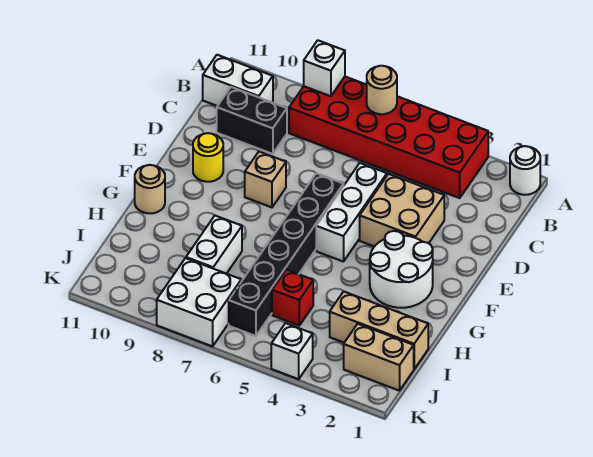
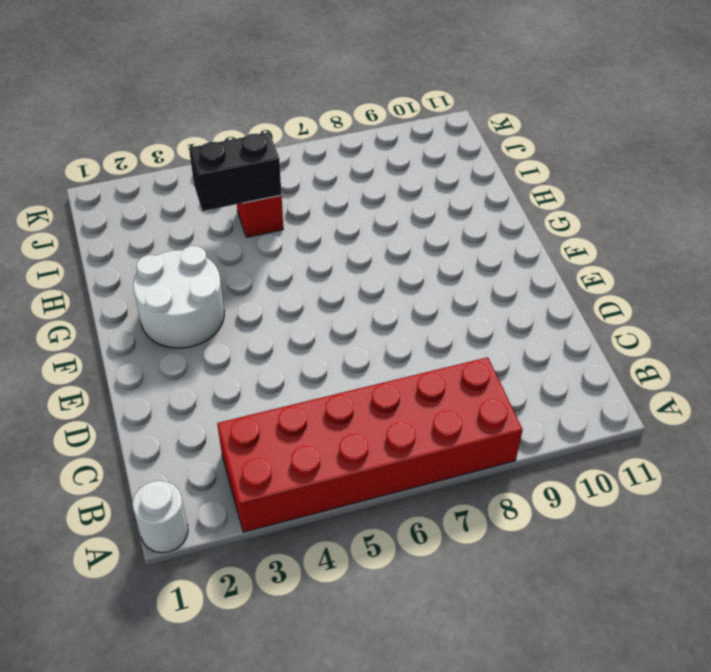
black 1x2 brick [189,132,281,211] -> black 1x2 brick moved to [217,87,287,154]
none -> white 1x2 brick [203,55,273,106]
none -> tan 2x2 brick [360,174,444,247]
none -> white 1x3 brick [316,163,387,262]

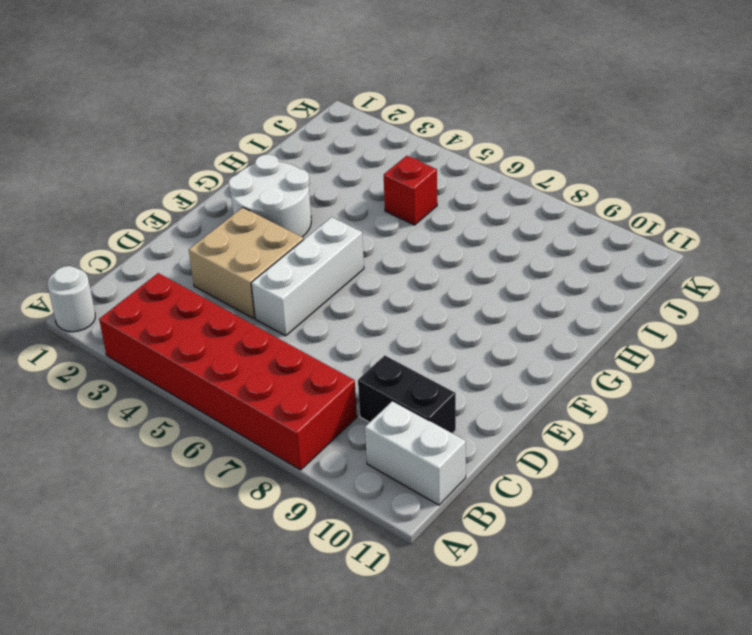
none -> black 1x6 brick [229,173,344,336]
none -> tan 1x1 brick [245,152,286,207]
none -> yellow 1x1 round brick [193,133,223,182]

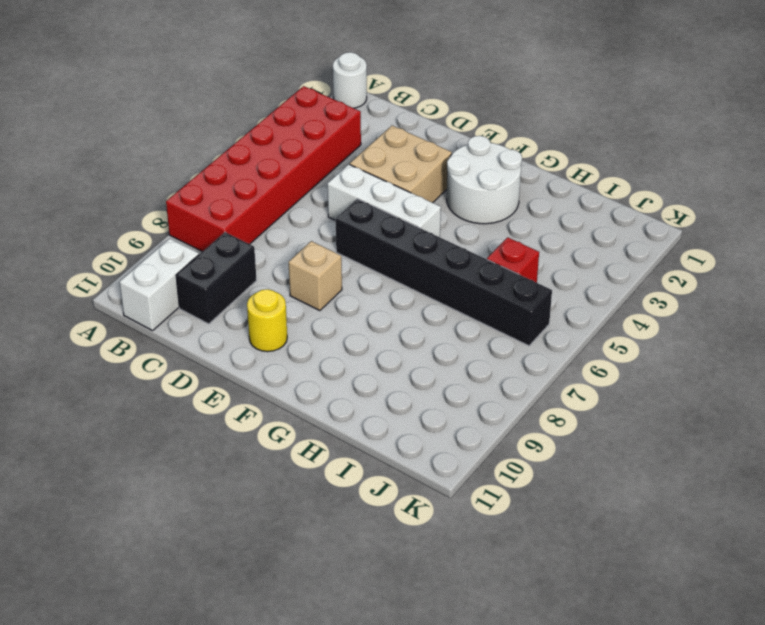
none -> tan 1x1 round brick [135,165,165,213]
none -> white 1x2 brick [186,216,242,274]
none -> tan 1x3 brick [330,291,428,369]

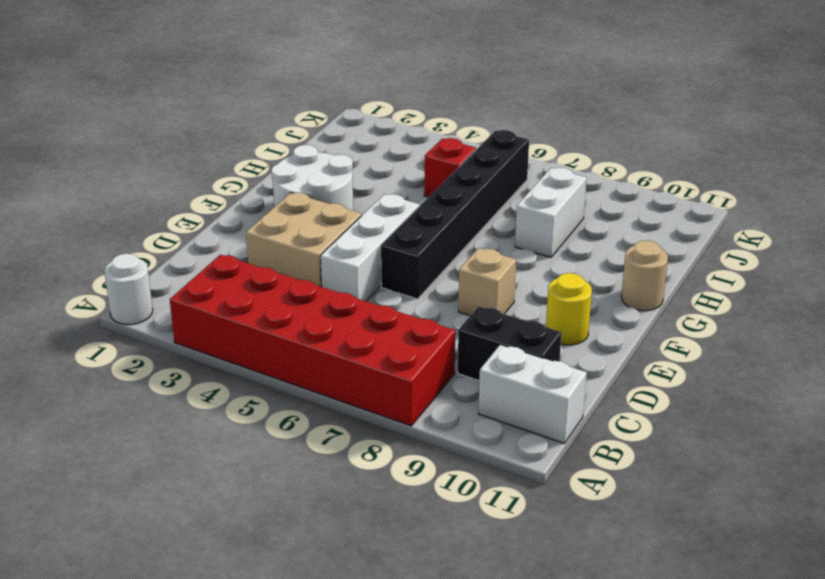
none -> tan 1x3 brick [330,291,428,369]
none -> tan 1x2 brick [344,324,414,391]
none -> white 2x2 brick [157,258,241,346]

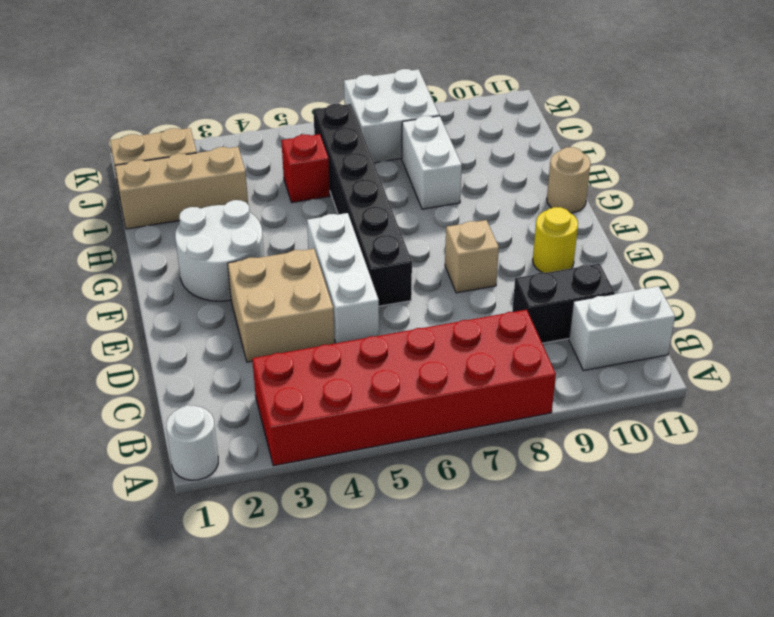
none -> white 1x1 brick [271,323,313,379]
none -> tan 1x1 round brick [367,66,397,114]
none -> white 1x1 brick [304,40,345,96]

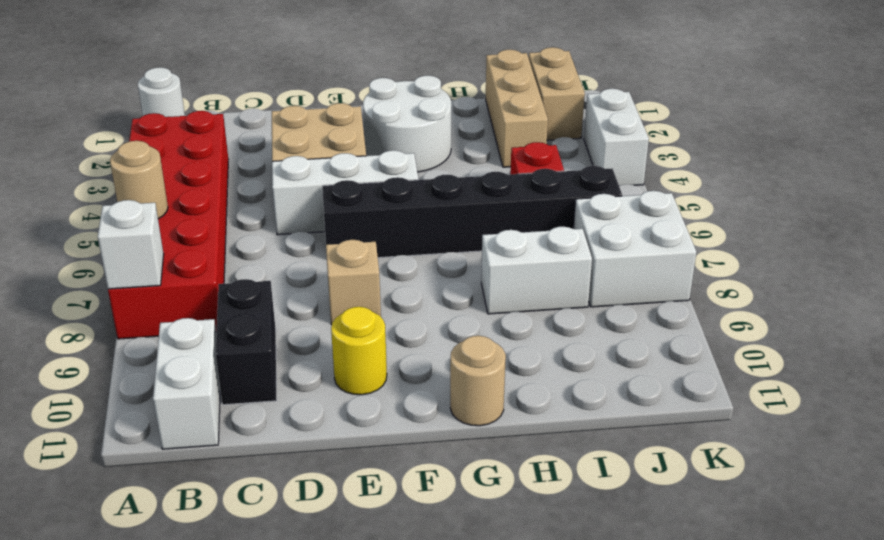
white 1x2 brick [584,89,649,186] -> white 1x1 brick [271,323,313,379]

